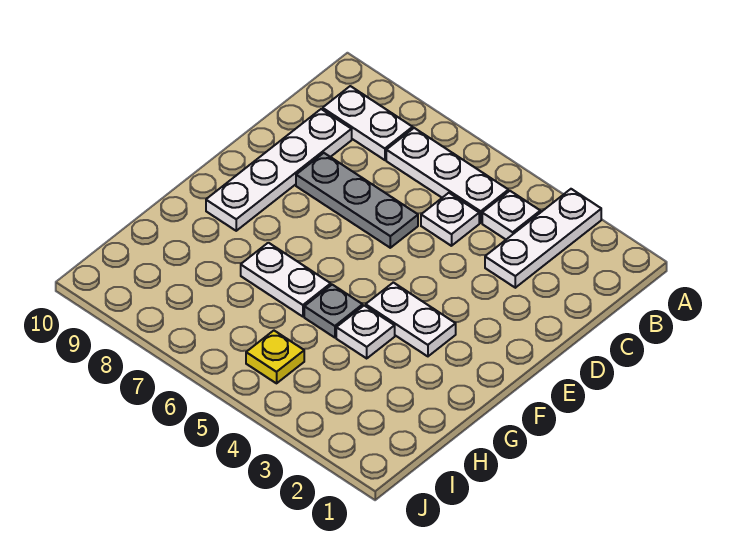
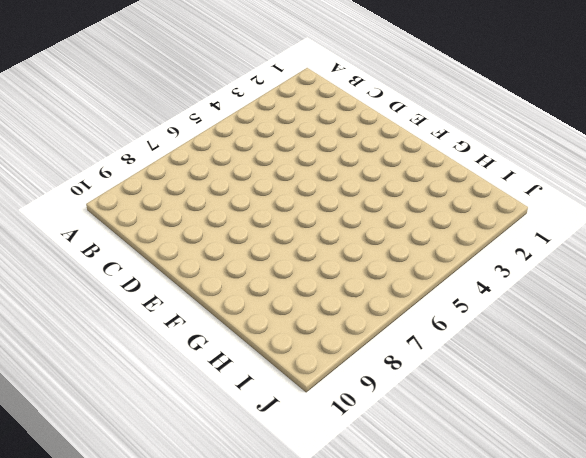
none -> white 1x3 plate [485,189,601,288]
none -> white 1x1 plate [482,191,540,239]
none -> white 1x3 plate [386,128,508,223]

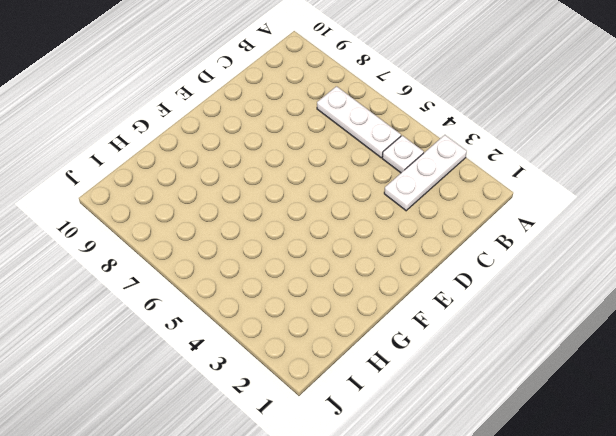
none -> white 1x2 plate [323,86,413,160]
none -> white 1x1 plate [421,193,479,246]
none -> white 1x4 plate [206,109,352,231]

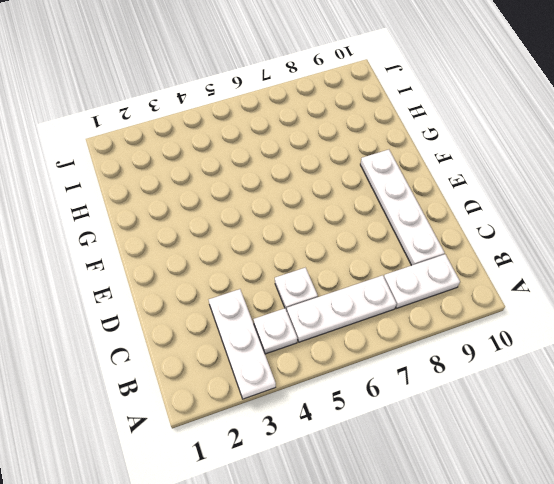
none -> grey 1x3 plate [296,153,418,248]
none -> white 1x2 plate [366,282,456,356]
none -> white 1x1 plate [336,306,395,358]

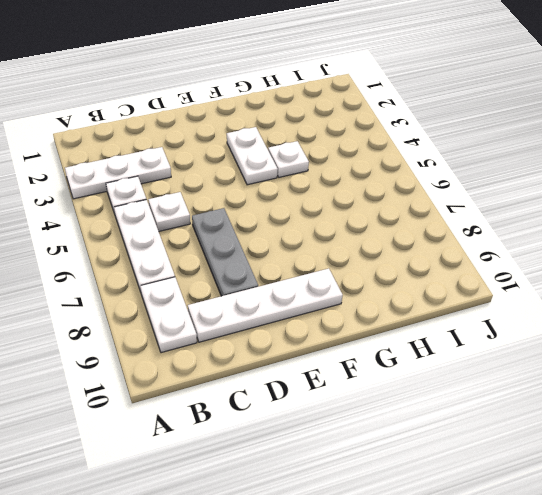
none -> grey 1x1 plate [304,285,363,338]
none -> white 1x2 plate [241,243,331,317]
none -> yellow 1x1 plate [246,331,304,383]

